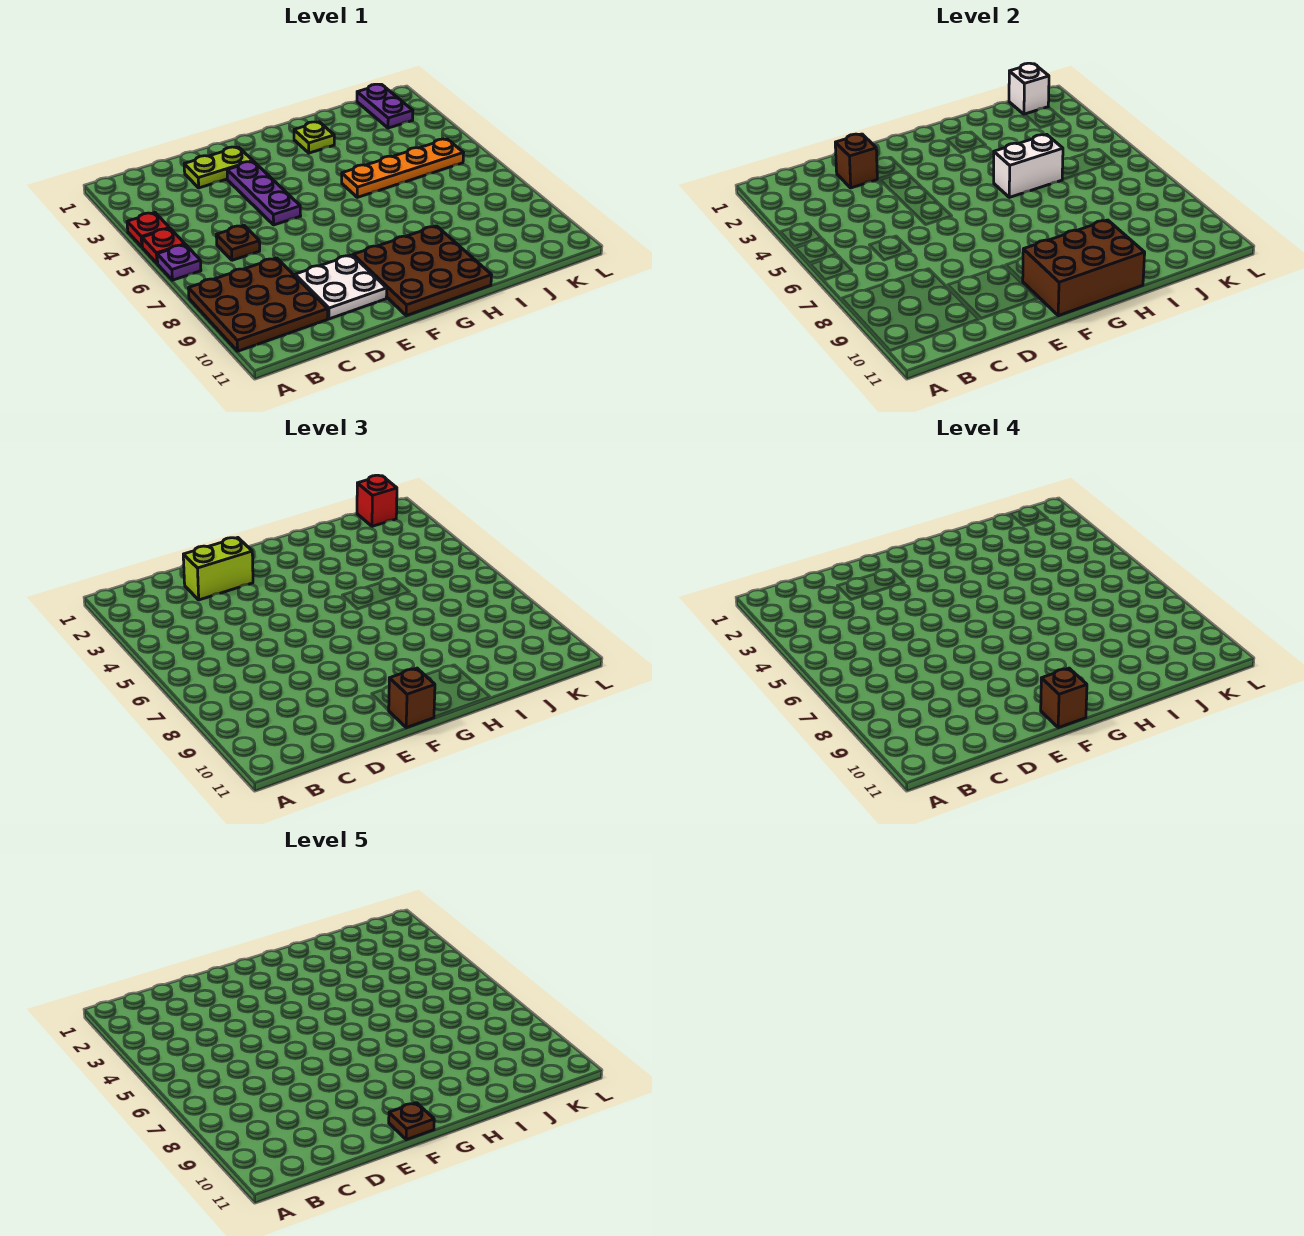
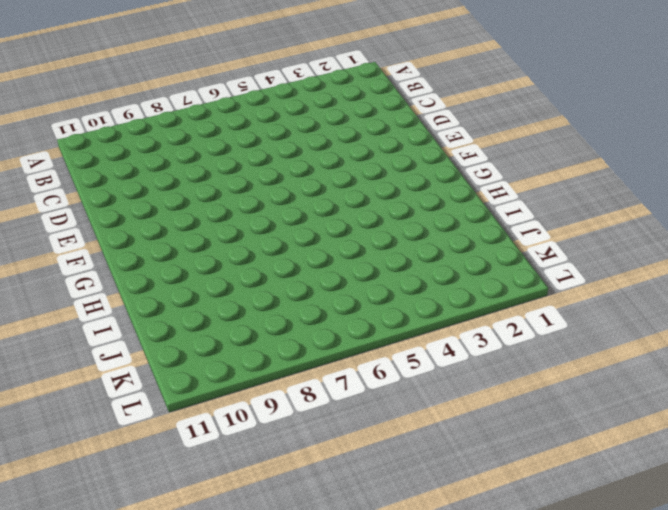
none -> red 1x1 plate [127,212,169,247]
none -> red 1x1 plate [142,228,185,263]
none -> purple 1x1 plate [157,245,201,280]

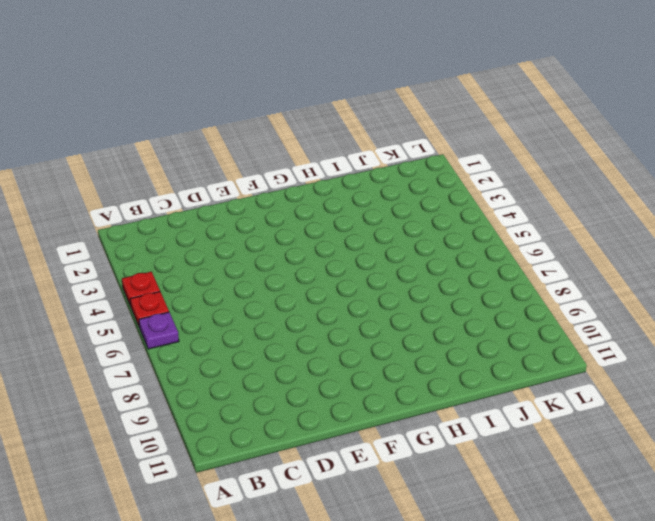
none -> brown 3x3 plate [188,258,328,351]
none -> brown 1x1 plate [216,225,260,260]
none -> lime 1x2 plate [184,147,253,188]

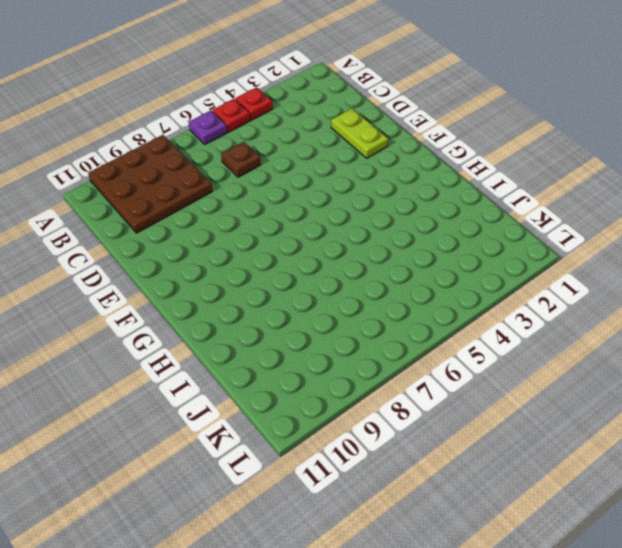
none -> white 2x2 plate [295,255,387,319]
none -> purple 1x3 plate [227,161,301,225]
none -> brown 3x3 plate [353,226,491,316]

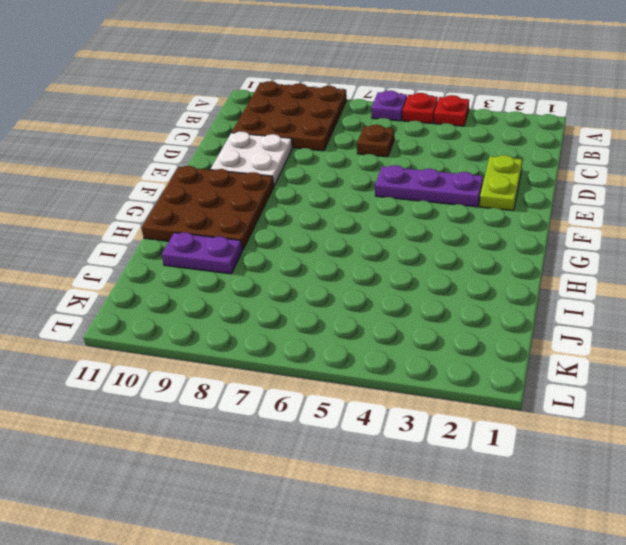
purple 1x2 plate [162,232,242,274] -> purple 1x2 plate moved to [357,84,413,128]
none -> lime 1x1 plate [294,122,334,153]
none -> orange 1x4 plate [342,139,463,197]
none -> brown 1x1 brick [835,134,877,188]

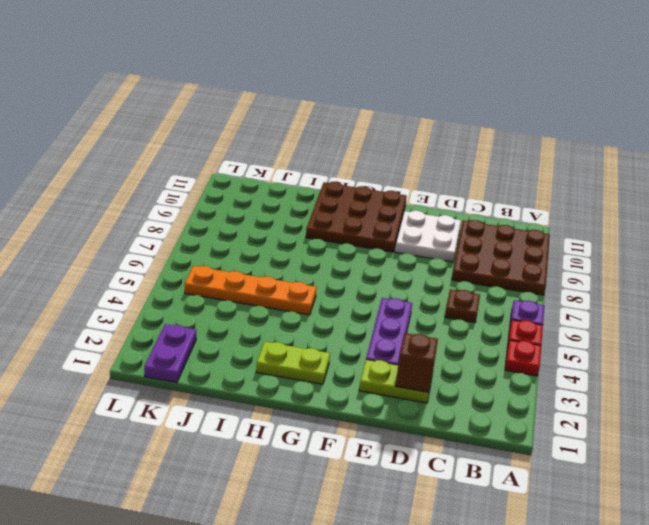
lime 1x2 plate [256,342,330,384] -> lime 1x1 plate [294,122,334,153]
none -> brown 2x3 brick [1023,220,1145,316]
none -> white 1x2 brick [994,135,1063,197]
none -> white 1x1 brick [1009,63,1049,114]

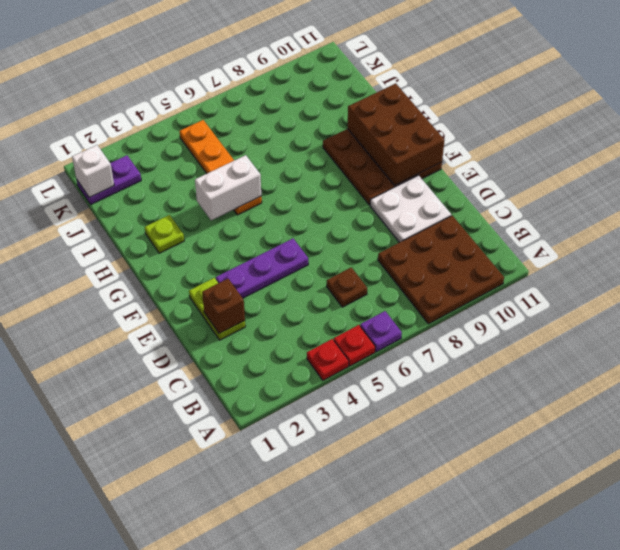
white 1x2 brick [195,155,261,220] -> white 1x2 brick turned to [994,135,1063,197]
none -> lime 1x2 brick [183,538,253,600]
none -> brown 1x1 brick [389,668,435,728]
none -> red 1x1 brick [357,475,397,526]

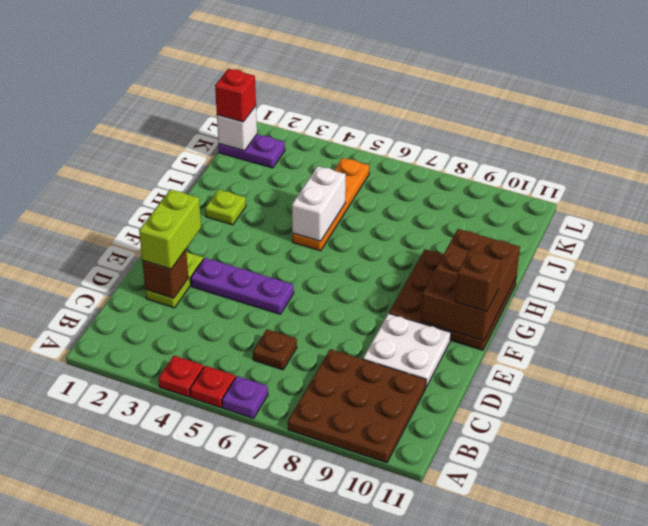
none -> brown 1x1 brick [1041,668,1087,728]
none -> brown 1x1 plate [389,1103,434,1140]

